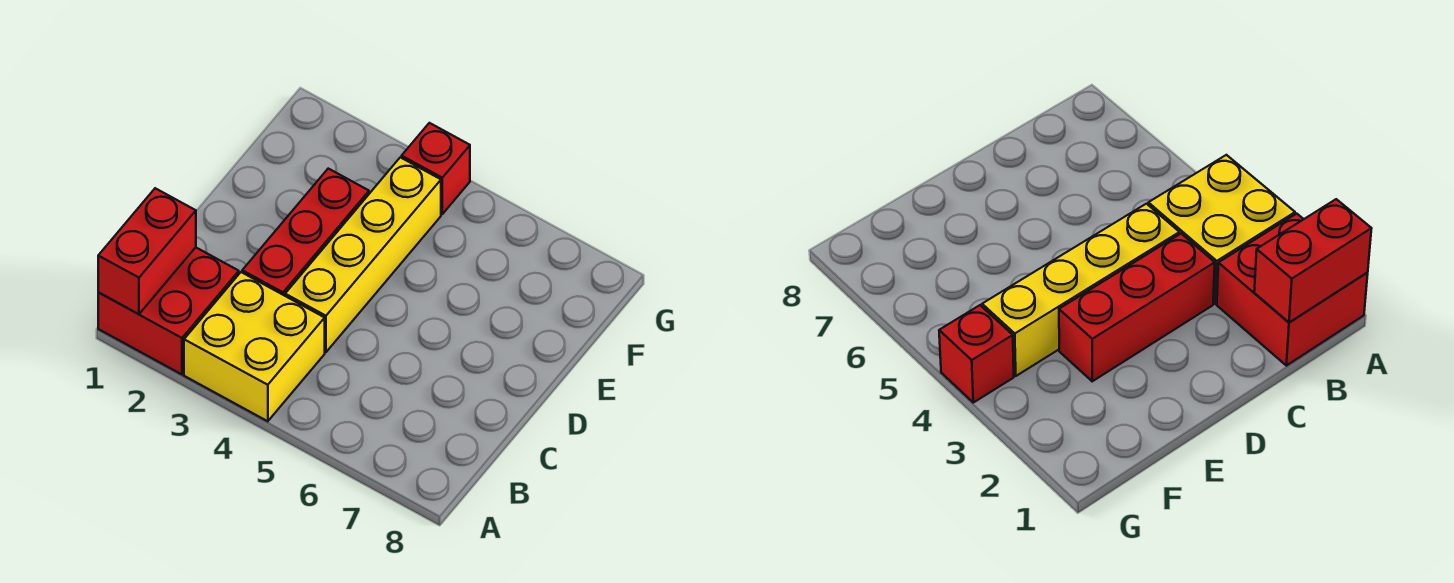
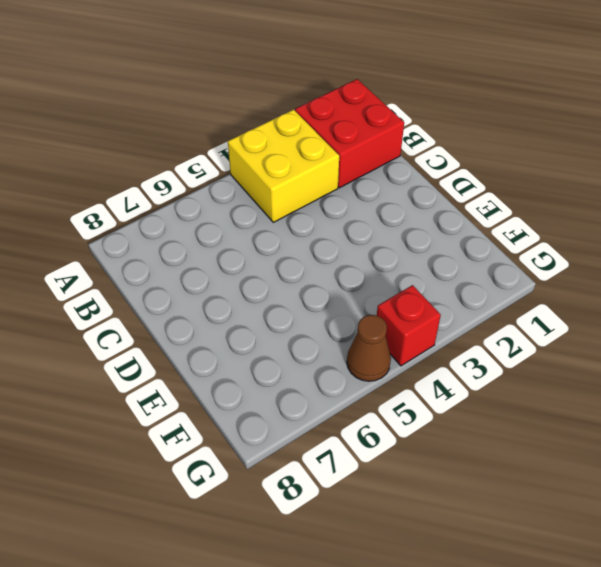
brown 1x1 cone [347,315,391,381] -> none
none -> red 1x3 brick [242,169,369,296]
none -> yellow 1x4 brick [285,157,441,352]

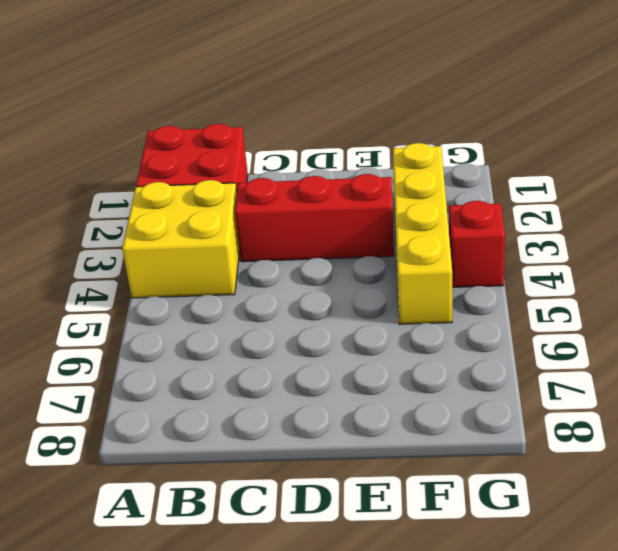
yellow 1x4 brick [393,143,452,324] -> yellow 1x4 brick turned to [285,157,441,352]
none -> red 1x2 brick [98,188,196,314]

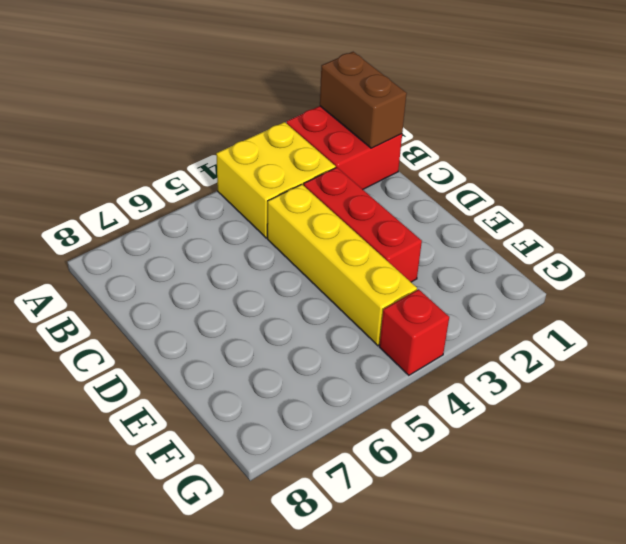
brown 1x2 brick [320,52,407,148] -> red 1x2 brick [98,188,196,314]

